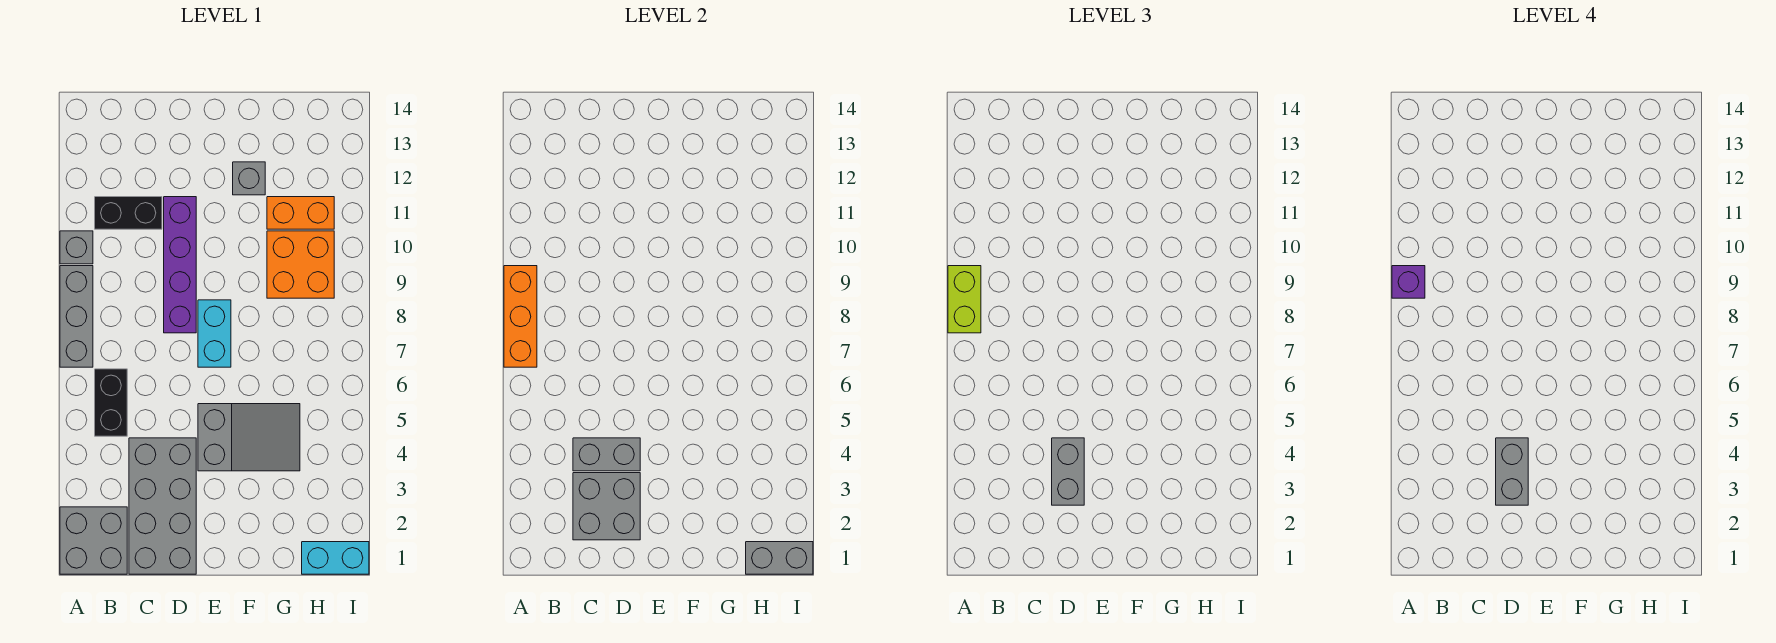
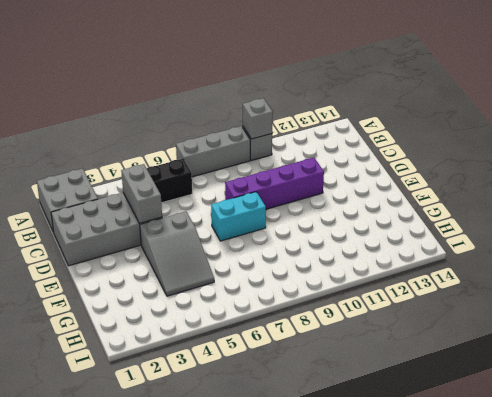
grey 1x1 brick [243,98,273,139] -> grey 1x1 brick moved to [233,162,265,195]
none -> black 1x2 brick [95,197,162,229]
none -> orange 2x2 brick [267,231,334,298]
none -> orange 1x2 brick [267,197,334,229]

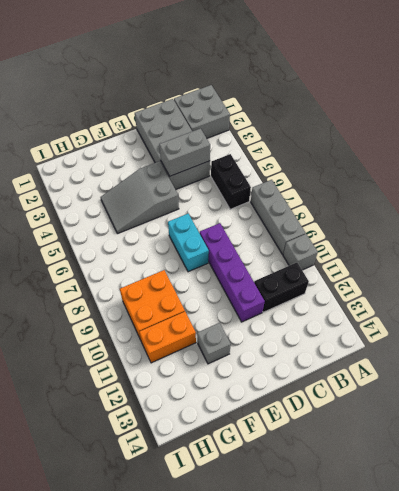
none -> cyan 1x2 brick [302,542,369,574]
none -> orange 1x3 brick [504,266,537,367]
none -> grey 2x2 brick [573,473,640,540]

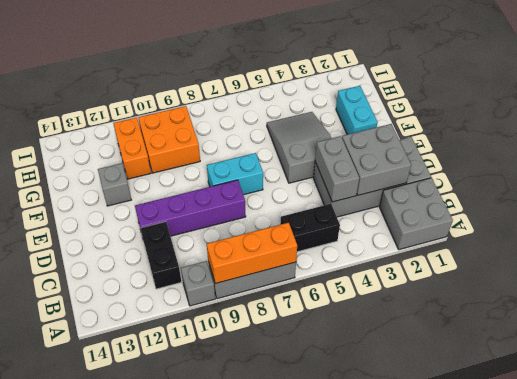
cyan 1x2 brick [336,86,378,135] -> cyan 1x2 brick moved to [302,542,369,574]
none -> grey 1x2 brick [746,542,813,574]
none -> lime 1x2 brick [948,266,981,333]
none -> grey 1x2 brick [1052,438,1084,505]

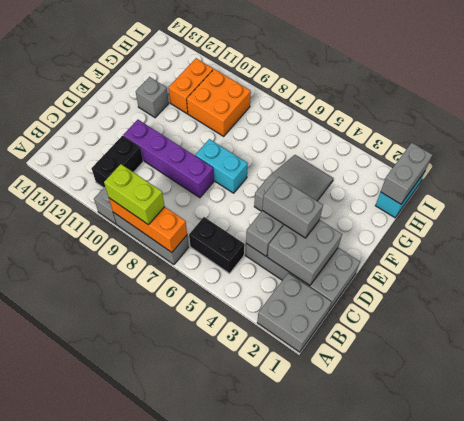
none -> purple 1x1 brick [1392,266,1425,298]
none -> grey 1x2 brick [1496,438,1528,505]

